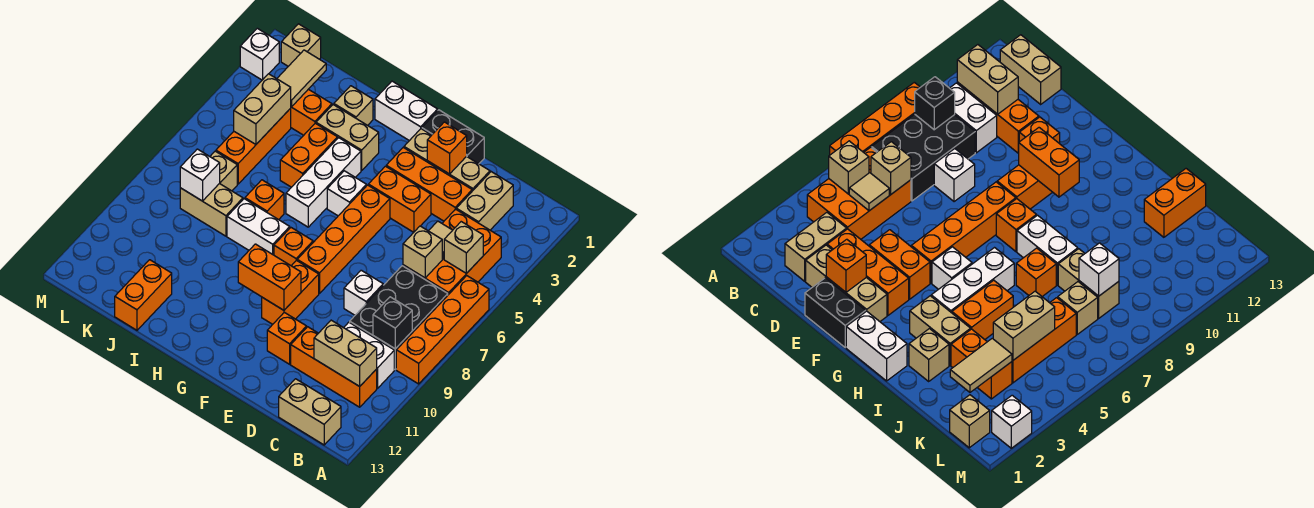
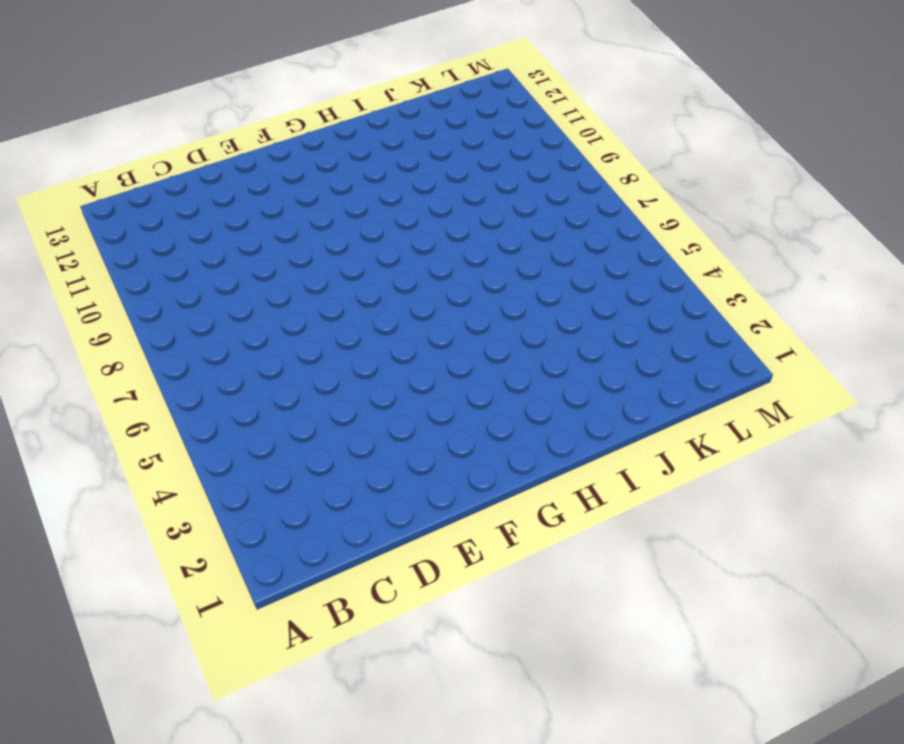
none -> orange 1x4 brick [396,276,489,384]
none -> orange 2x3 brick [403,209,501,295]
none -> black 2x3 brick [350,266,448,369]
none -> white 1x2 brick [344,322,394,388]

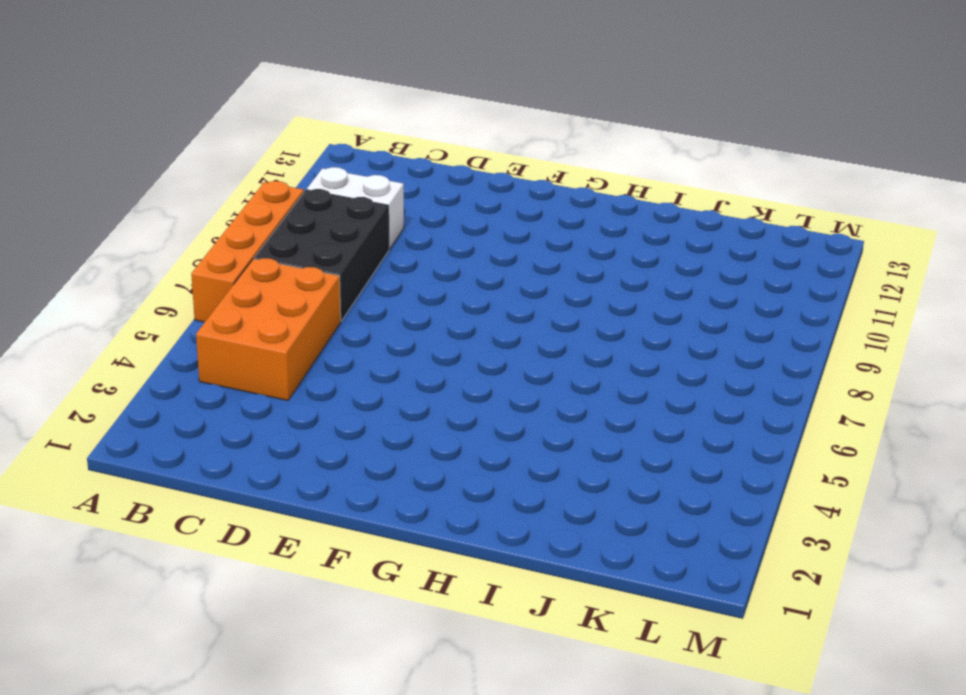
none -> orange 1x3 brick [291,327,377,407]
none -> tan 1x2 brick [279,379,341,445]
none -> tan 1x2 brick [456,172,513,230]
none -> tan 1x3 brick [404,129,490,191]

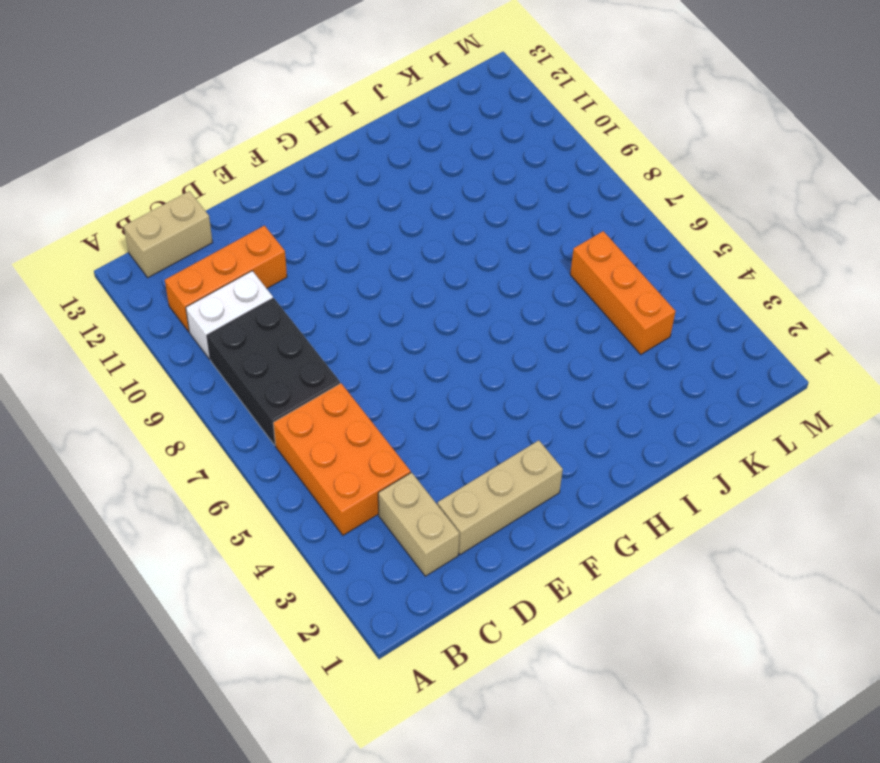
none -> orange 1x4 brick [396,276,489,384]
none -> orange 1x3 brick [386,148,472,221]
none -> white 1x1 brick [344,270,383,315]
none -> black 1x2 brick [422,110,484,164]

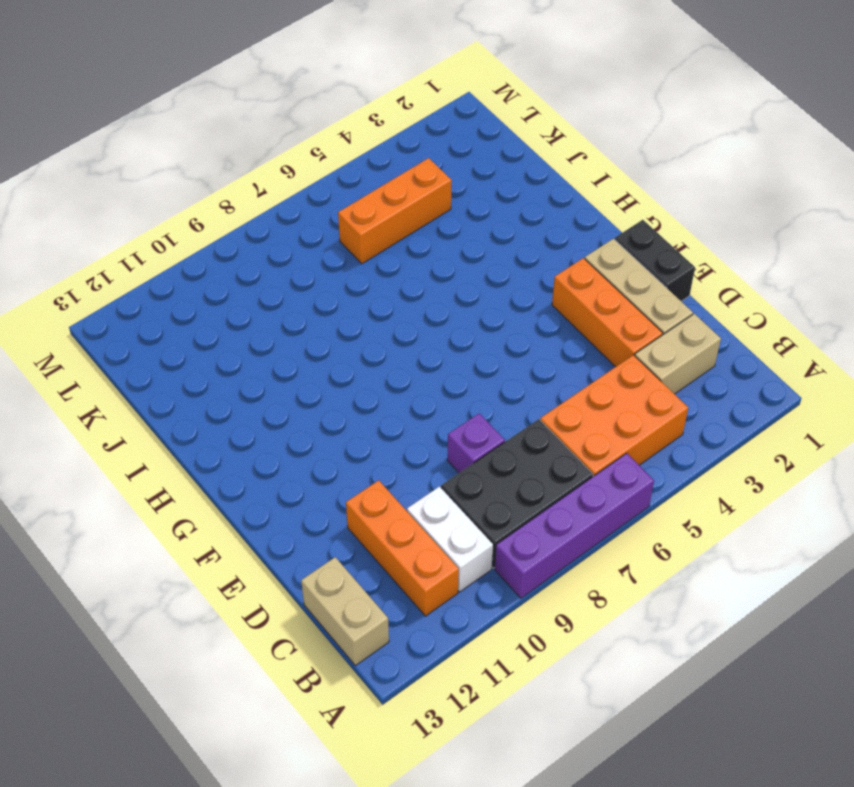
purple 1x4 brick [495,453,654,598] -> orange 1x4 brick [396,276,489,384]
purple 1x1 brick [447,413,505,473] -> white 1x1 brick [344,270,383,315]
none -> orange 1x2 brick [368,166,431,232]
none -> orange 1x1 brick [267,312,307,364]
none -> orange 1x4 brick [297,185,390,294]
none -> orange 1x2 brick [262,260,319,324]

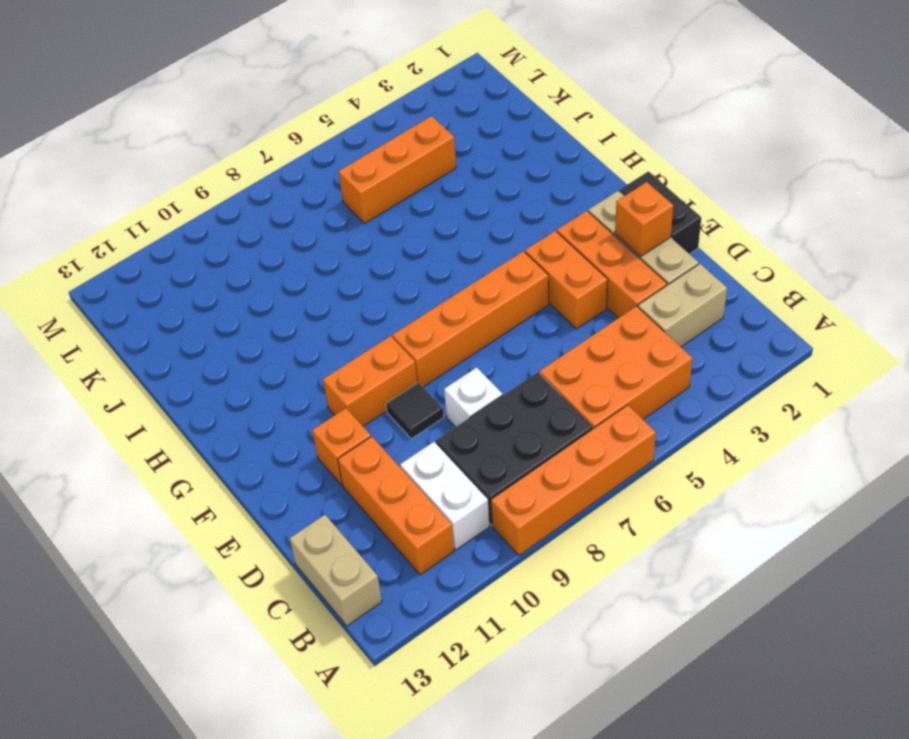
black 1x1 tile [386,382,444,439] -> none
none -> white 1x2 brick [375,81,438,141]
none -> white 1x1 brick [327,171,366,216]
none -> orange 1x1 brick [274,228,313,266]
none -> tan 1x2 brick [316,105,379,171]

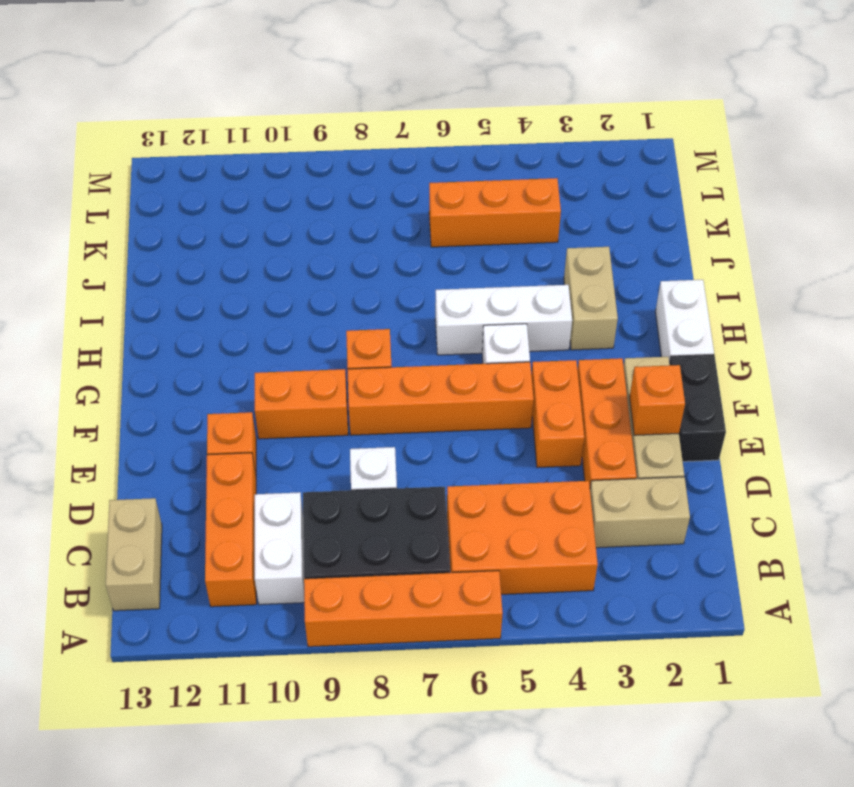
none -> white 1x2 brick [227,199,290,255]
none -> tan 1x1 brick [334,86,373,125]
none -> orange 1x2 brick [280,123,337,187]
none -> orange 1x1 brick [245,180,284,220]

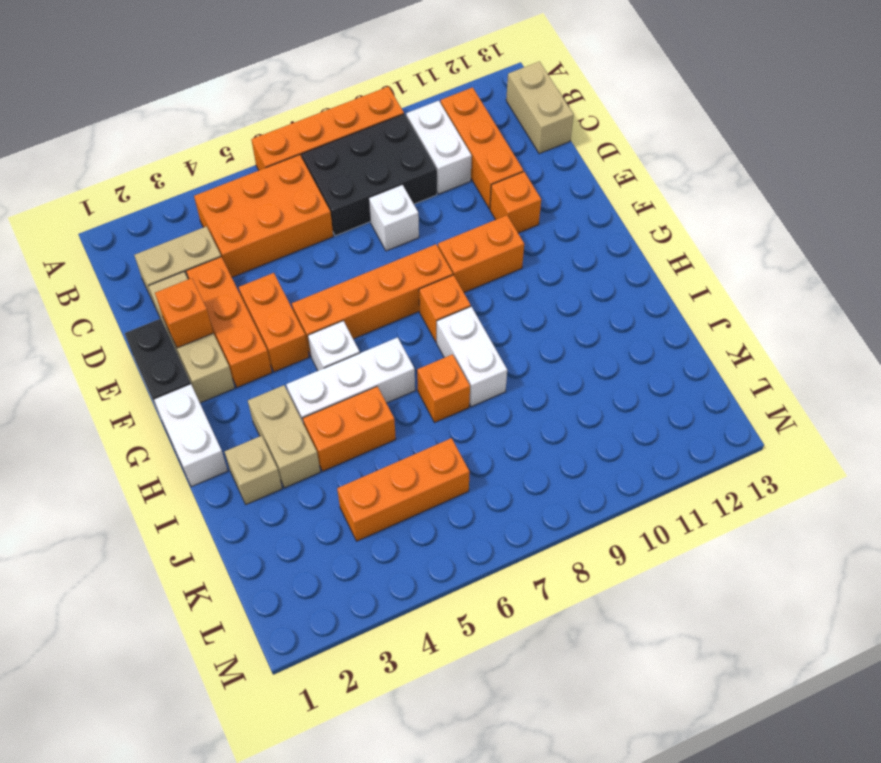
none -> orange 1x2 brick [291,89,332,135]
none -> tan 1x2 brick [180,183,243,236]
none -> orange 1x2 brick [115,260,172,330]
none -> tan 1x1 brick [210,151,237,191]

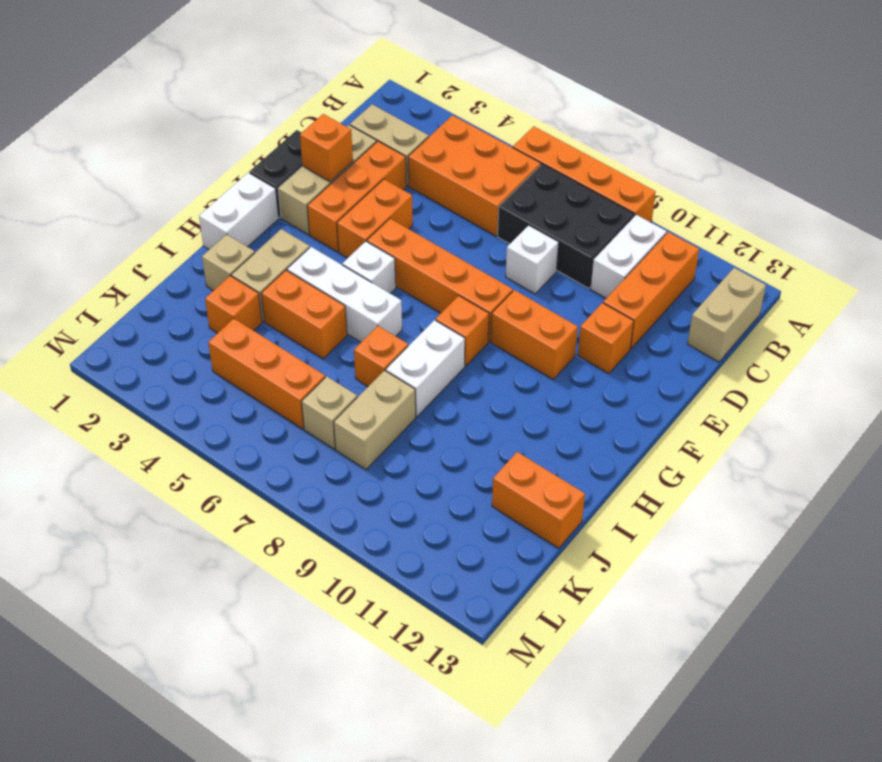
orange 1x1 brick [205,276,262,333] -> orange 1x2 brick [291,89,332,135]
none -> tan 1x1 brick [281,24,321,66]
none -> white 1x1 brick [240,28,279,80]
none -> tan 1x1 brick [444,222,483,274]
none -> black 1x1 brick [373,297,412,349]

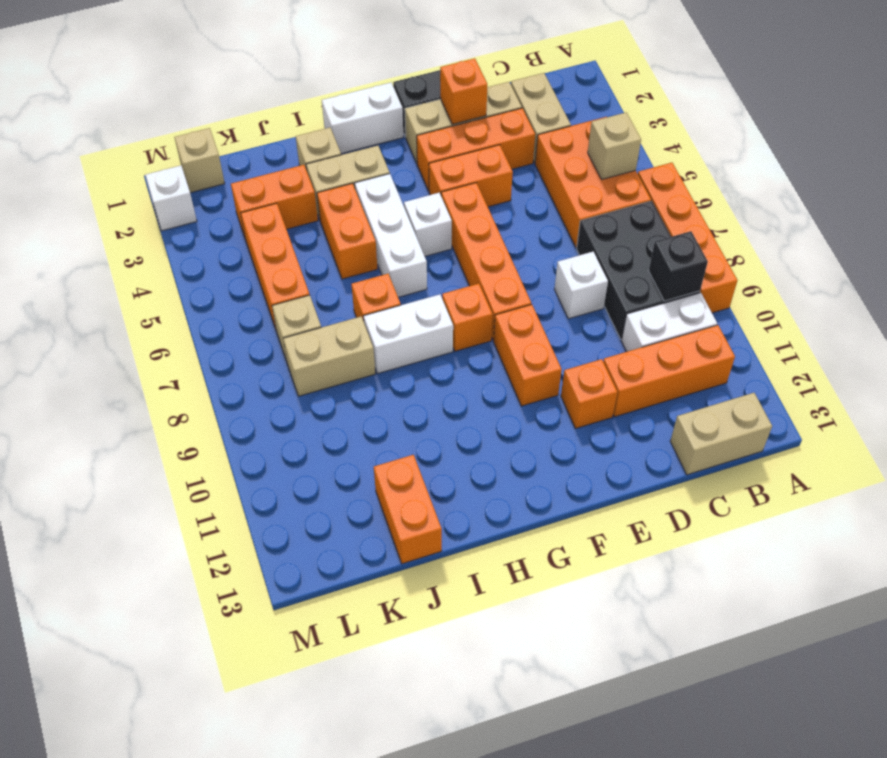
none -> tan 1x2 brick [314,320,377,386]
none -> tan 1x1 tile [429,221,453,259]
none -> tan 1x1 brick [403,226,442,278]
none -> orange 1x2 brick [238,244,301,310]

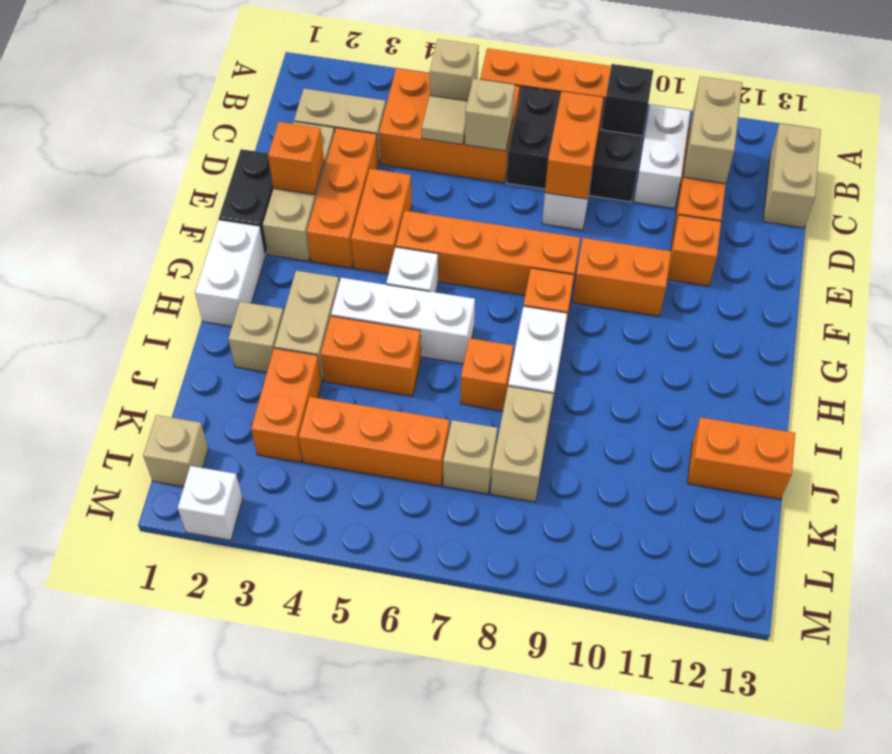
orange 1x2 brick [545,91,603,199] -> orange 1x2 brick moved to [238,244,301,310]
none -> tan 1x2 tile [277,50,326,107]
none -> tan 1x2 brick [234,74,291,144]
none -> white 1x1 brick [180,149,220,201]

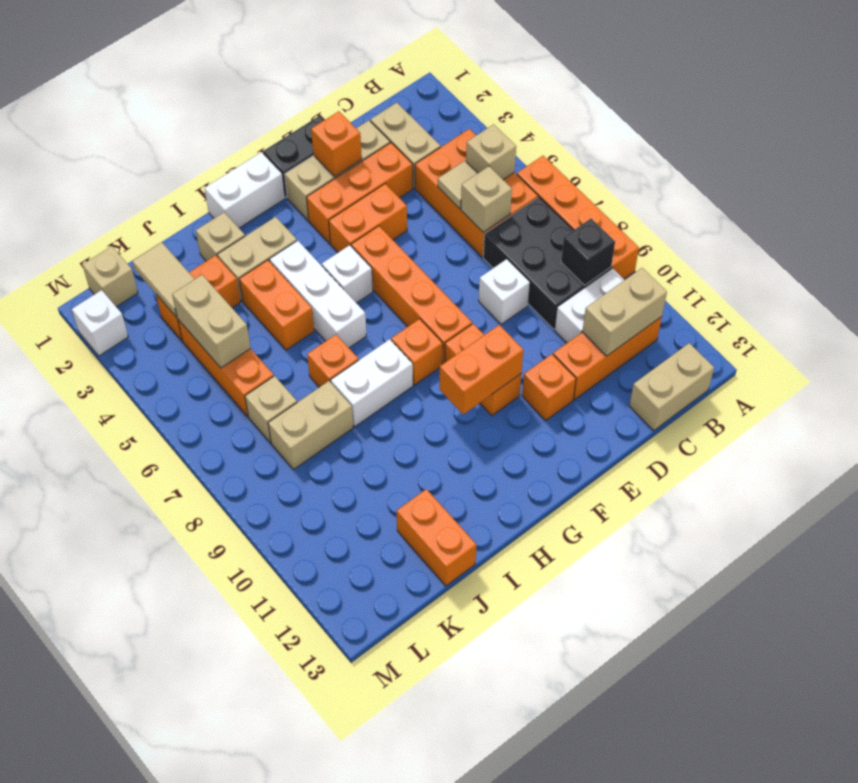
none -> white 1x1 brick [180,149,220,201]

